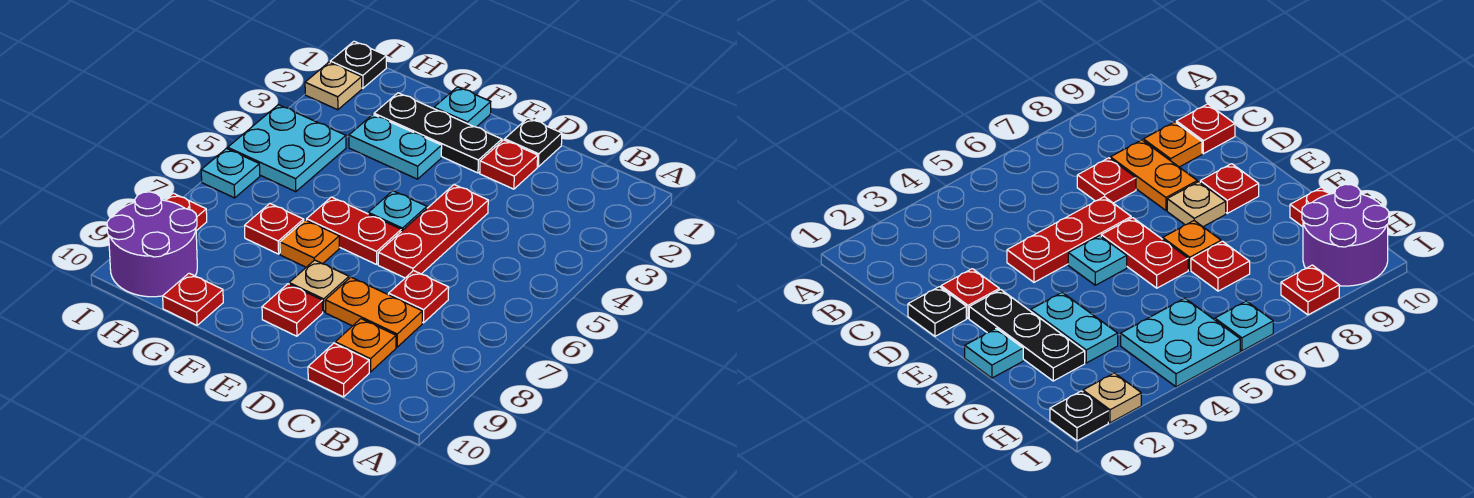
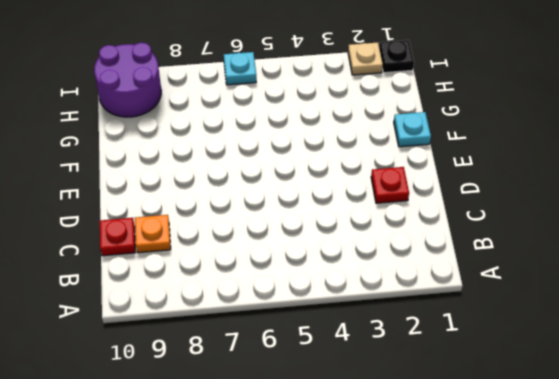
none -> red 1x1 plate [389,271,449,323]
none -> orange 1x2 plate [325,277,422,347]
none -> black 1x1 plate [505,118,562,167]

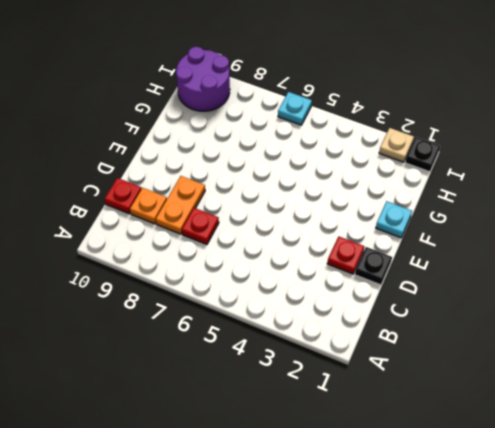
none -> red 1x3 plate [378,184,488,278]
none -> black 1x3 plate [374,93,502,173]
none -> cyan 1x1 plate [368,191,427,231]

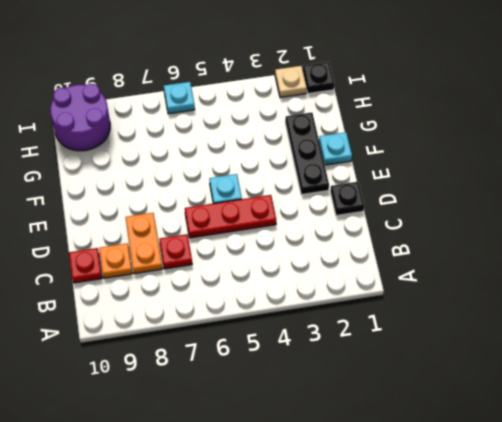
none -> red 1x1 plate [480,140,538,189]
none -> red 1x2 plate [307,197,401,264]
none -> tan 1x1 plate [289,260,349,312]

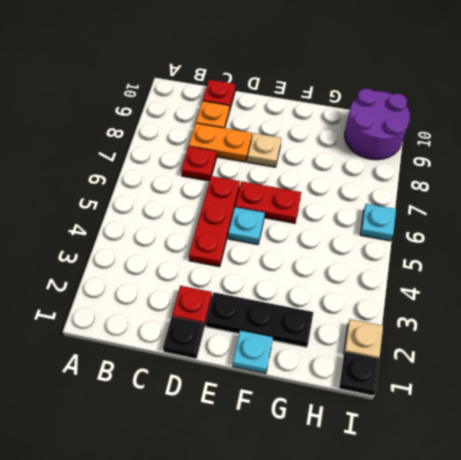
none -> red 1x1 plate [262,284,323,336]
none -> cyan 1x2 plate [349,115,442,179]
none -> orange 1x1 plate [280,220,339,267]

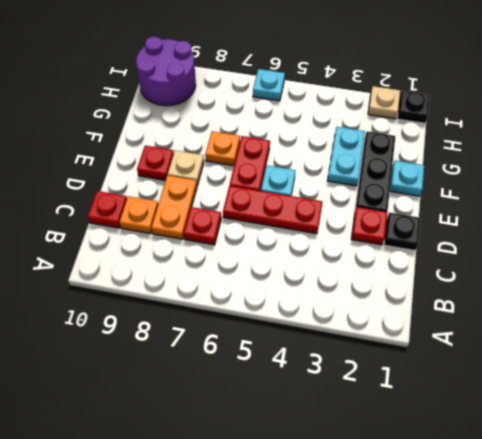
none -> red 1x1 plate [245,204,304,254]
none -> red 1x1 plate [163,273,223,325]
none -> cyan 2x2 plate [228,105,346,192]

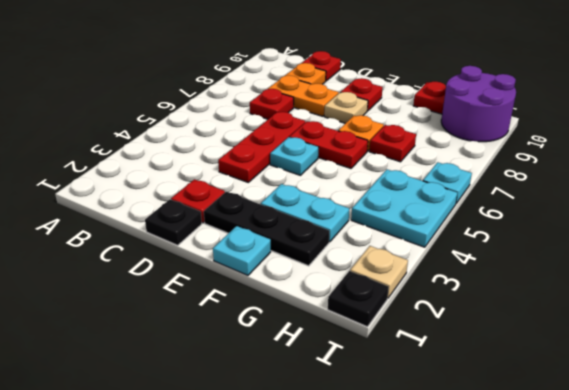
none -> red 1x1 plate [165,193,207,231]

